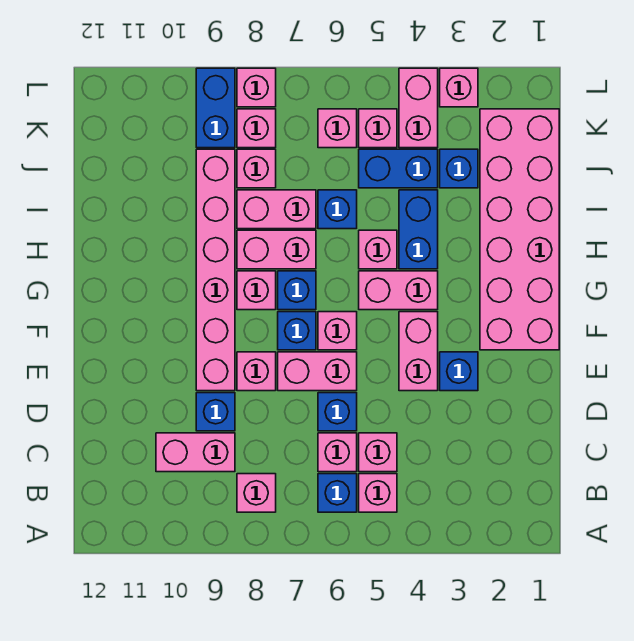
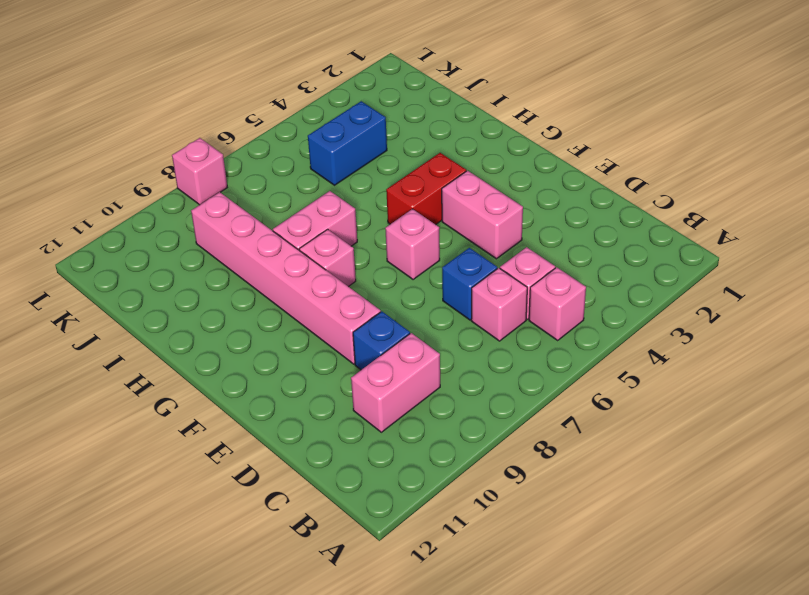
red 1x2 brick [386,153,466,225] -> pink 1x2 brick [359,271,438,310]
none -> blue 1x1 brick [318,474,357,512]
none -> pink 1x1 brick [237,474,276,512]
none -> blue 1x1 brick [440,352,478,391]
none -> pink 1x2 brick [278,352,357,391]

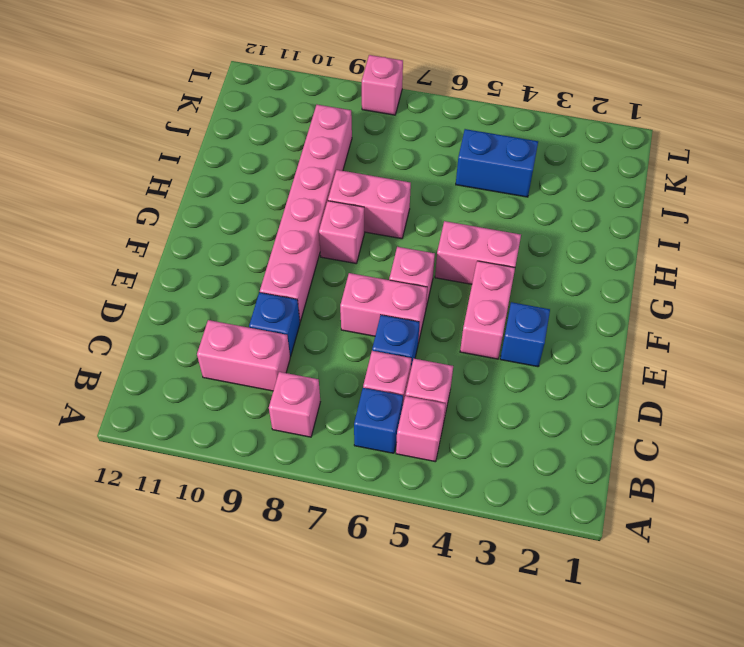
none -> pink 1x1 brick [237,352,276,391]
none -> pink 2x6 brick [480,109,559,350]
none -> blue 1x1 brick [278,312,316,350]
none -> blue 1x1 brick [278,271,316,310]

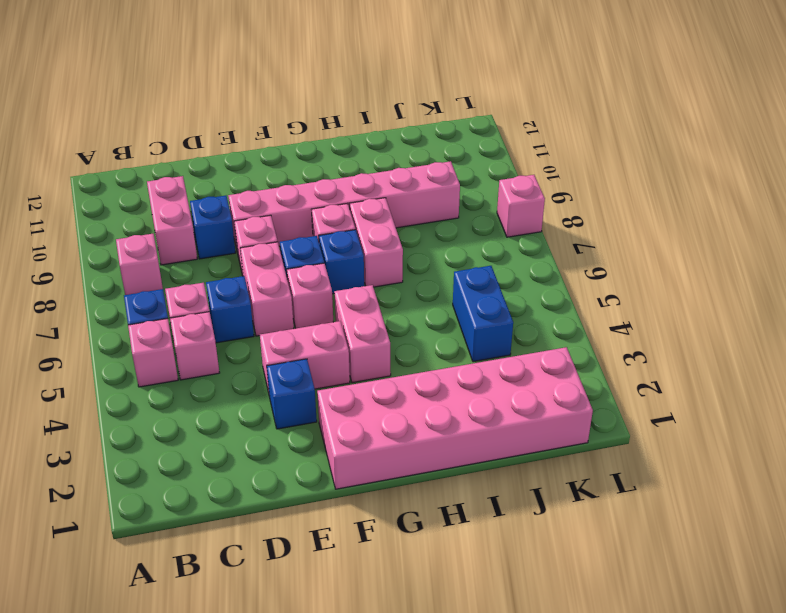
none -> blue 1x2 brick [399,190,438,269]
none -> pink 1x1 brick [359,230,397,269]
none -> blue 1x1 brick [318,190,357,229]
none -> pink 1x2 brick [237,190,316,229]

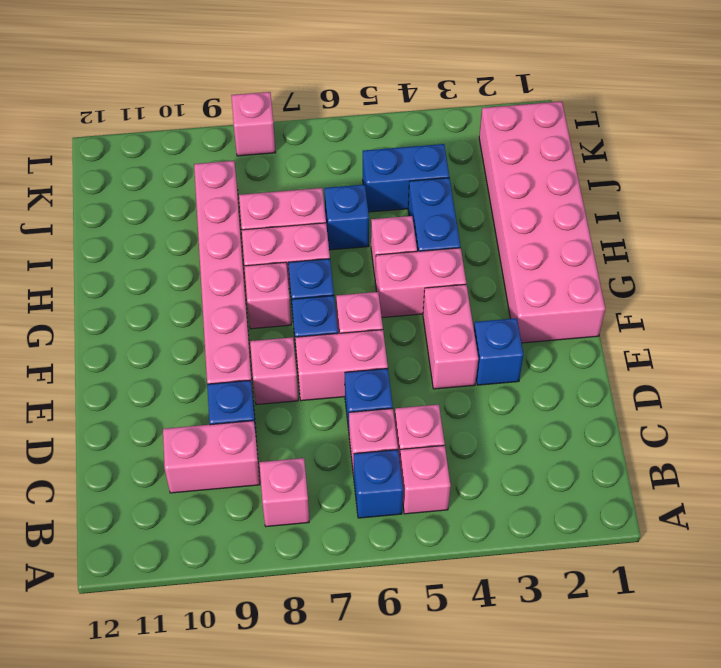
none -> blue 1x1 brick [440,149,478,188]
none -> pink 1x1 brick [237,149,276,188]
none -> pink 1x2 brick [399,68,438,148]
none -> pink 1x1 brick [359,109,397,148]

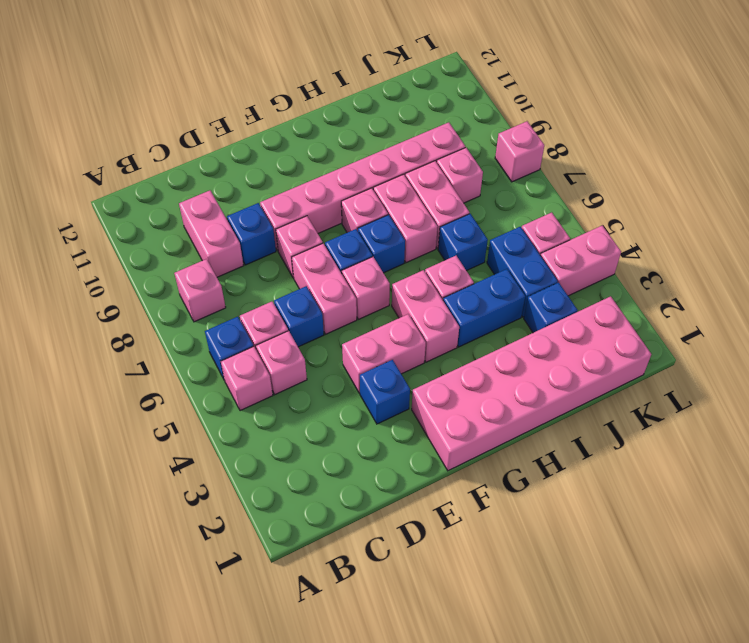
none -> pink 1x1 brick [318,109,357,148]
none -> pink 1x1 brick [237,109,276,148]
none -> blue 1x2 brick [196,68,235,148]
none -> pink 1x1 brick [440,68,478,107]

